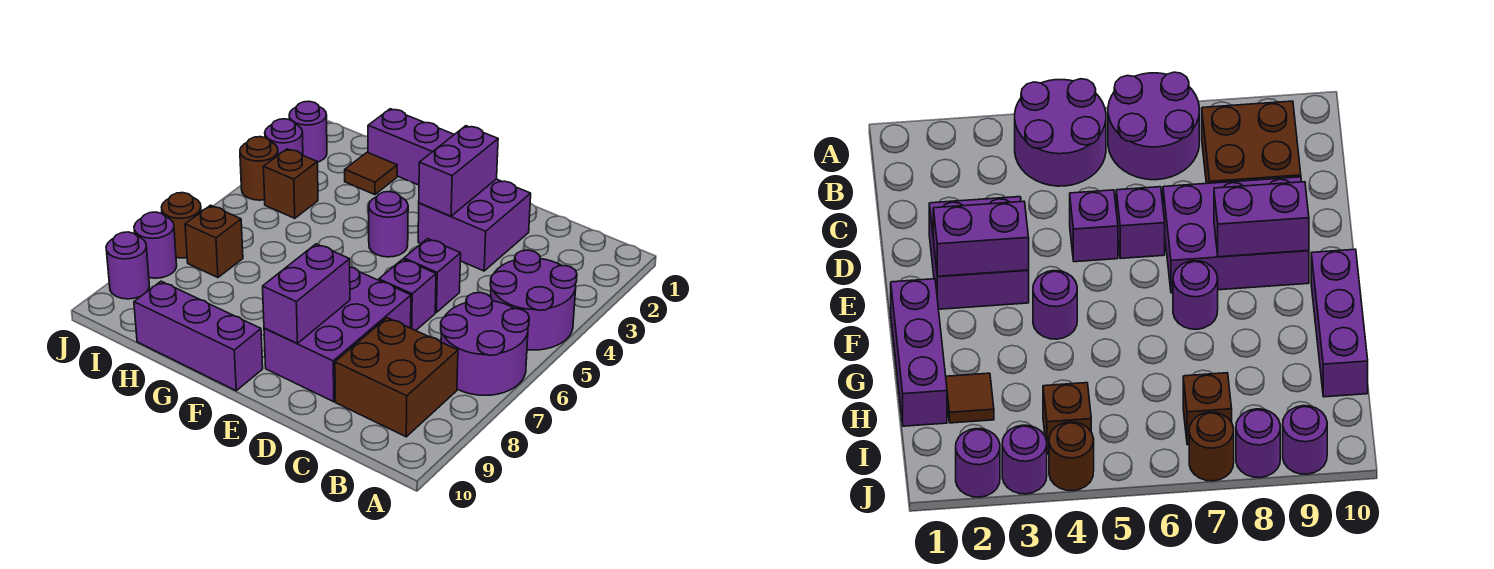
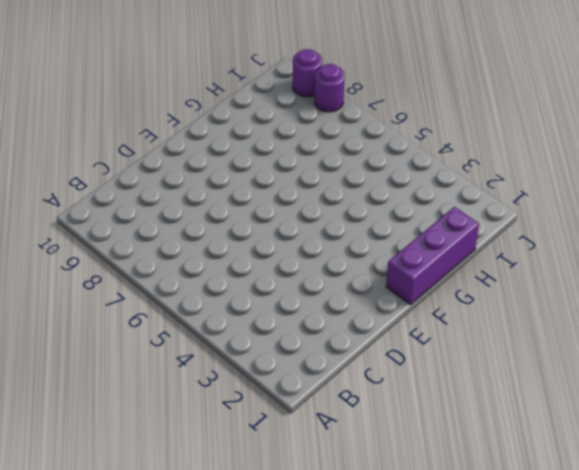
none -> purple 2x2 round brick [490,250,577,350]
none -> purple 2x2 round brick [441,293,529,395]
none -> brown 2x2 brick [335,318,458,437]

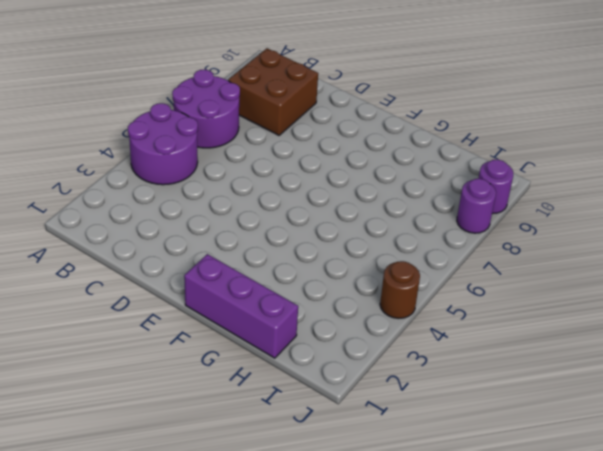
none -> purple 2x2 brick [418,179,531,271]
none -> purple 1x1 brick [404,239,461,312]
none -> purple 1x1 brick [379,259,436,331]

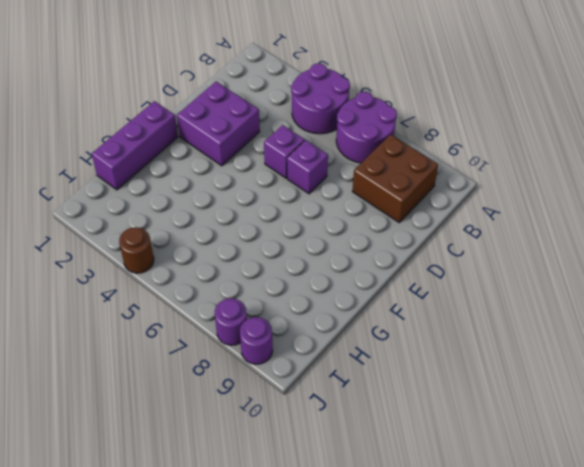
none -> purple 2x3 brick [264,267,411,402]
none -> purple 1x1 round brick [369,192,408,257]
none -> purple 1x1 round brick [1173,261,1218,329]

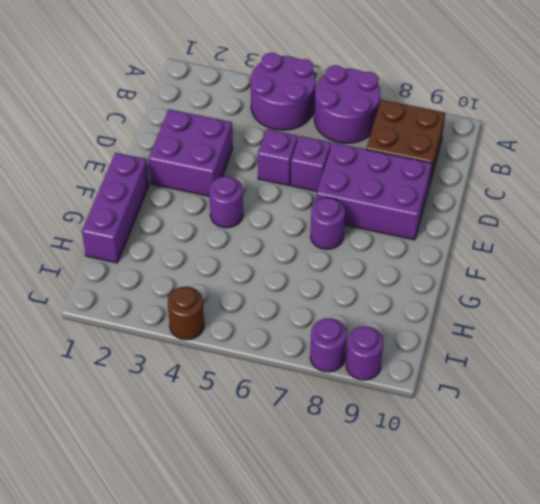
none -> purple 1x3 brick [134,281,263,391]
none -> brown 1x1 tile [345,152,397,195]
none -> brown 1x1 brick [263,149,318,218]

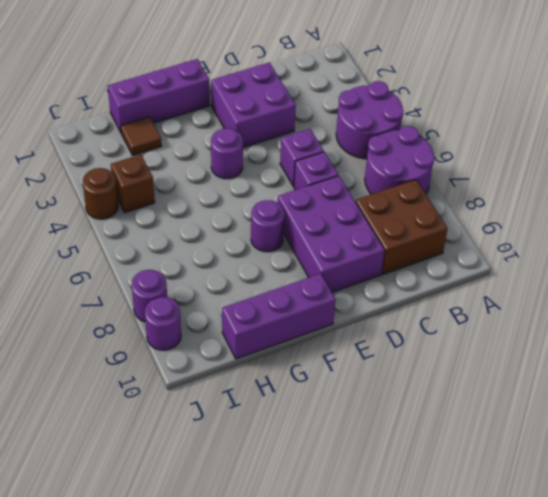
none -> brown 1x1 brick [185,205,243,278]
none -> purple 1x1 round brick [289,101,327,162]
none -> purple 1x1 round brick [265,119,303,155]

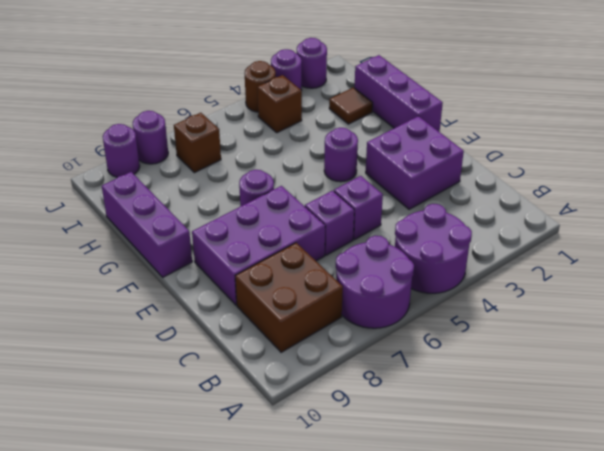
none -> brown 1x1 round brick [162,193,201,258]
none -> purple 1x2 brick [419,126,498,216]
none -> purple 1x2 brick [263,244,350,343]

